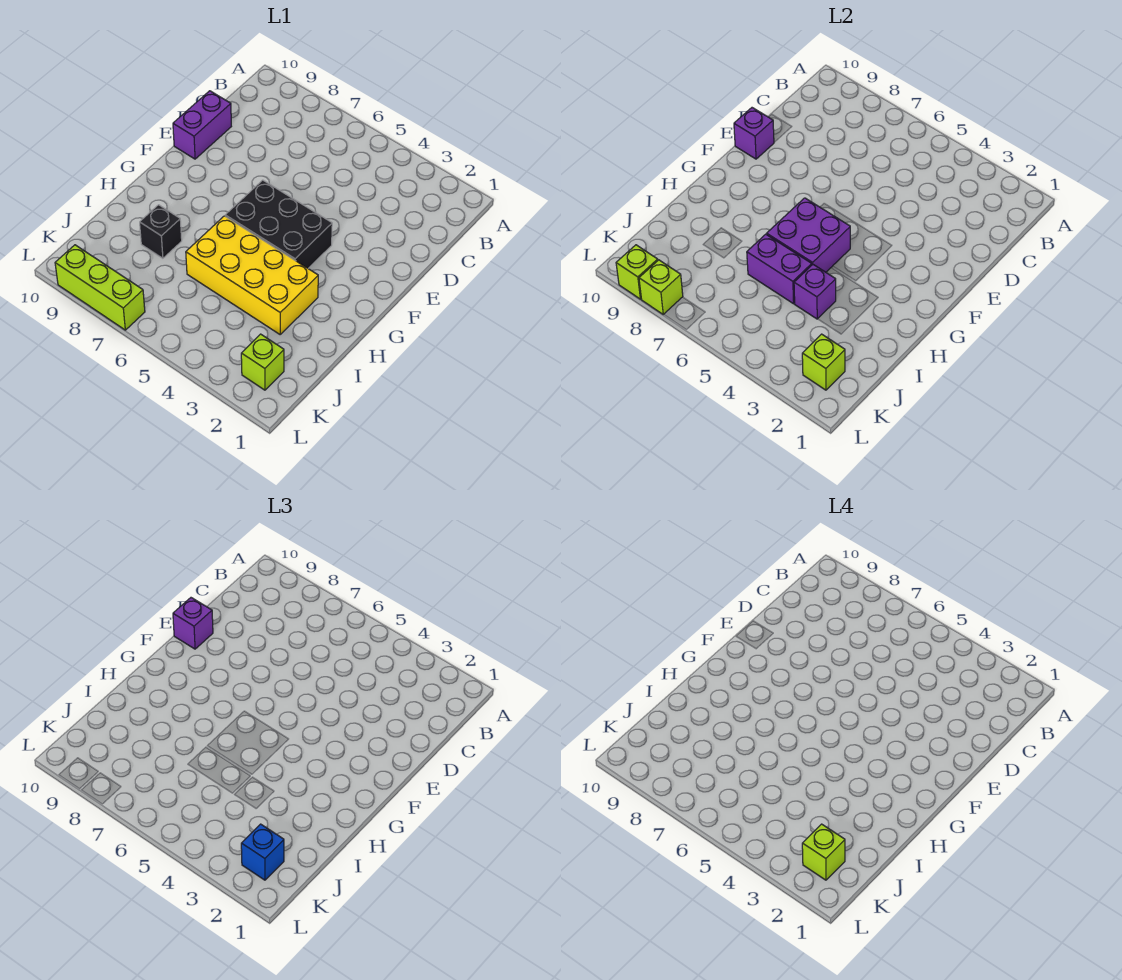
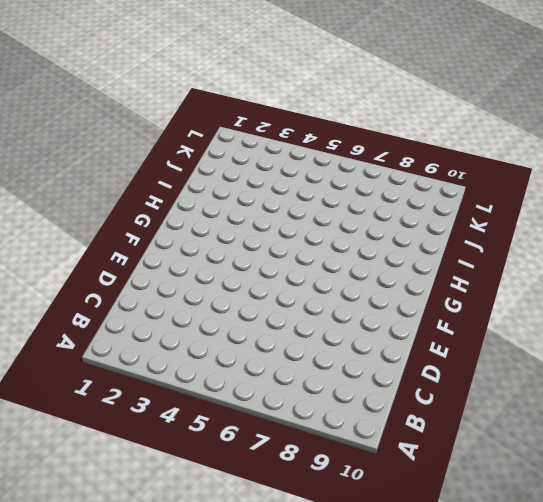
none -> purple 1x2 brick [173,91,231,159]
none -> black 2x3 brick [225,180,332,268]
none -> yellow 2x4 brick [186,216,318,334]

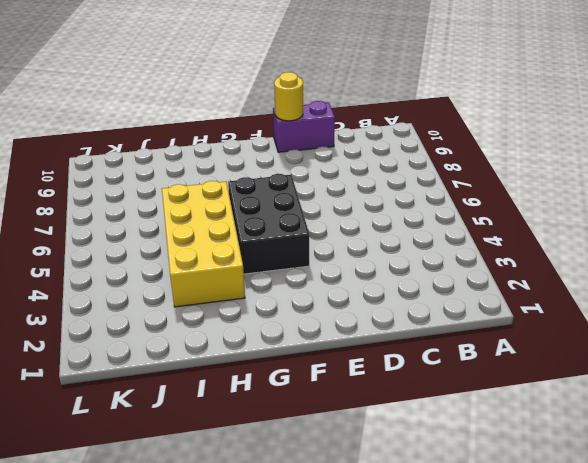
yellow 1x1 round brick [274,72,303,121] -> purple 1x1 brick [734,108,774,159]
none -> black 1x1 brick [140,205,182,258]
none -> lime 1x1 brick [241,334,284,390]
none -> lime 1x3 brick [55,245,145,330]

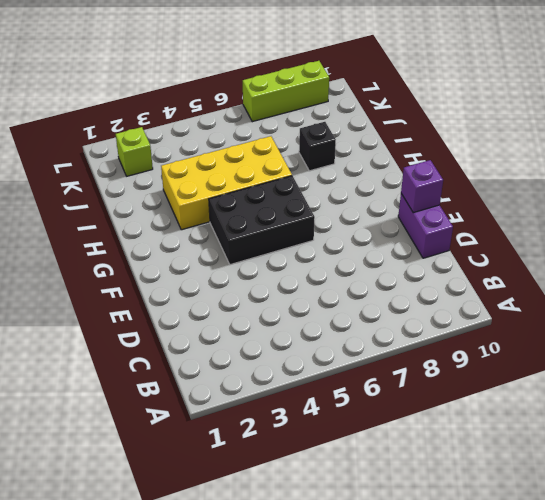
none -> purple 2x2 brick [767,198,850,272]
none -> purple 1x1 brick [794,265,836,319]
none -> purple 1x2 brick [747,234,812,304]

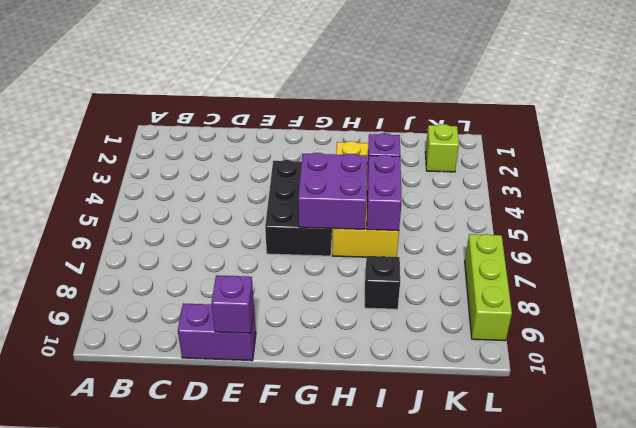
none -> lime 1x1 brick [802,334,845,390]
none -> lime 1x1 brick [639,260,683,315]
none -> lime 1x1 brick [616,245,658,299]

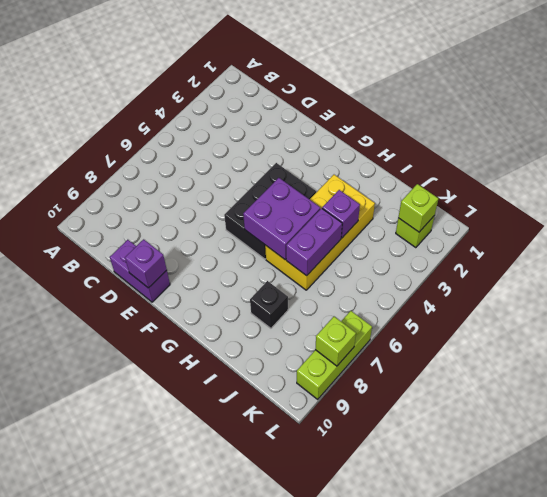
none -> lime 1x1 brick [616,245,658,299]
none -> purple 1x1 brick [173,598,213,649]
none -> blue 1x1 brick [241,824,284,880]

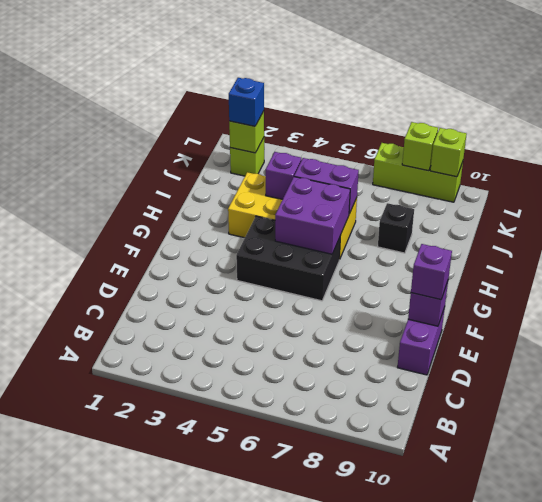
none -> lime 1x1 brick [802,824,845,880]

